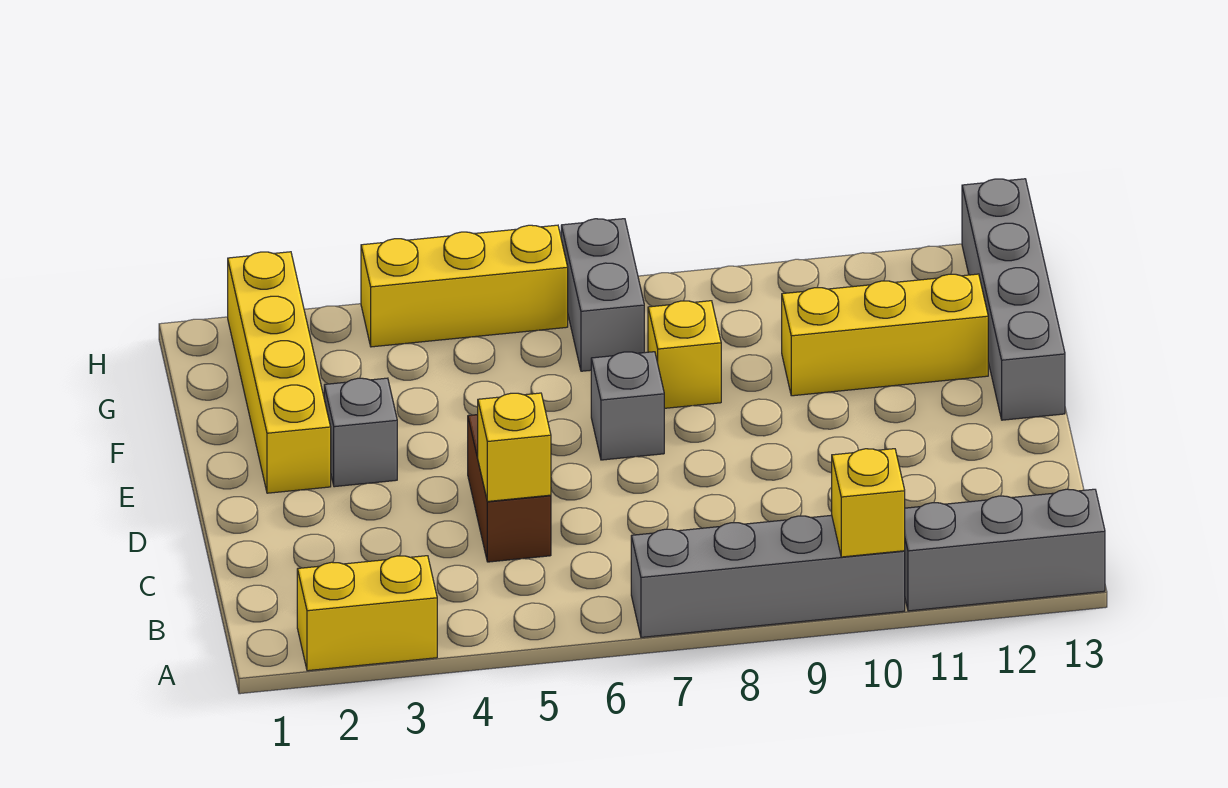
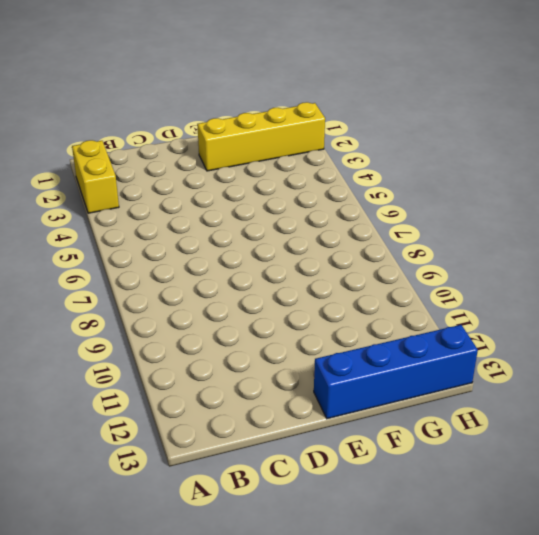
blue 1x4 brick [314,325,478,419] -> grey 1x4 brick [962,179,1065,420]
none -> grey 1x4 brick [631,515,905,637]
none -> grey 1x3 brick [905,489,1105,611]
none -> brown 1x2 brick [468,415,551,562]

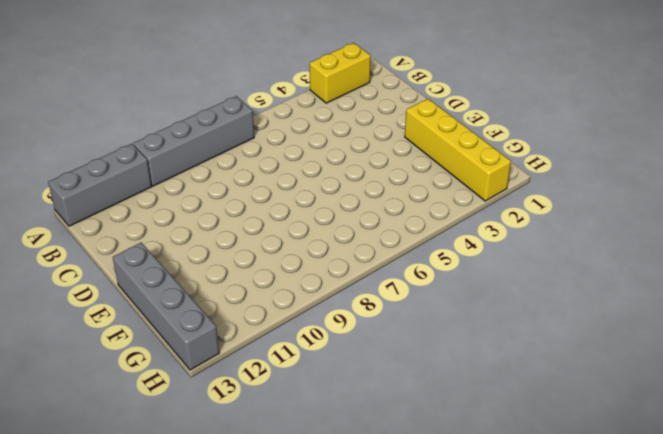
none -> brown 1x2 brick [468,415,551,562]
none -> grey 1x1 brick [324,378,397,487]
none -> grey 1x1 brick [591,352,664,460]

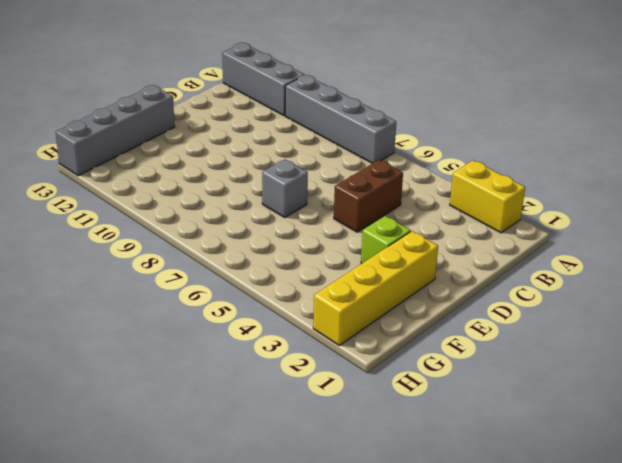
lime 1x1 brick [361,216,411,264] -> grey 1x1 brick [324,378,397,487]
none -> yellow 1x1 brick [648,301,721,408]
none -> yellow 1x3 brick [782,274,988,396]
none -> grey 1x2 brick [561,219,644,371]

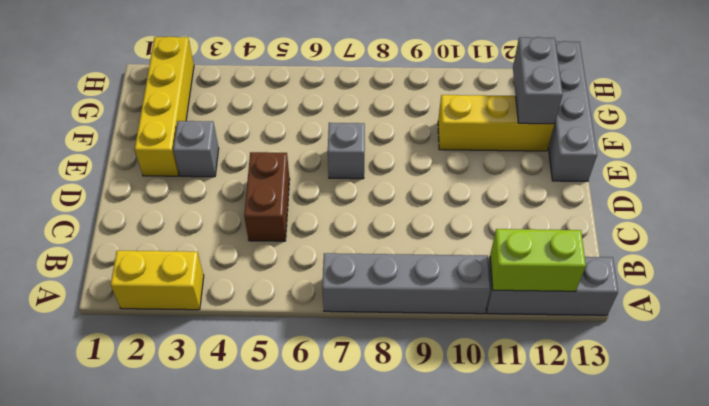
lime 1x2 brick [490,229,586,291] -> none
grey 1x2 brick [513,37,563,124] -> grey 1x2 brick moved to [561,219,644,371]
none -> yellow 1x1 brick [648,301,721,408]
none -> yellow 1x3 brick [361,225,568,347]
none -> yellow 1x1 brick [832,449,905,557]

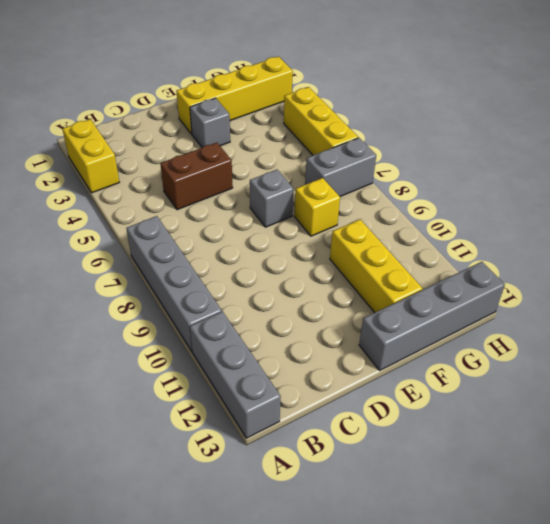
none -> yellow 1x1 brick [832,449,905,557]
none -> yellow 1x1 brick [478,393,551,501]

